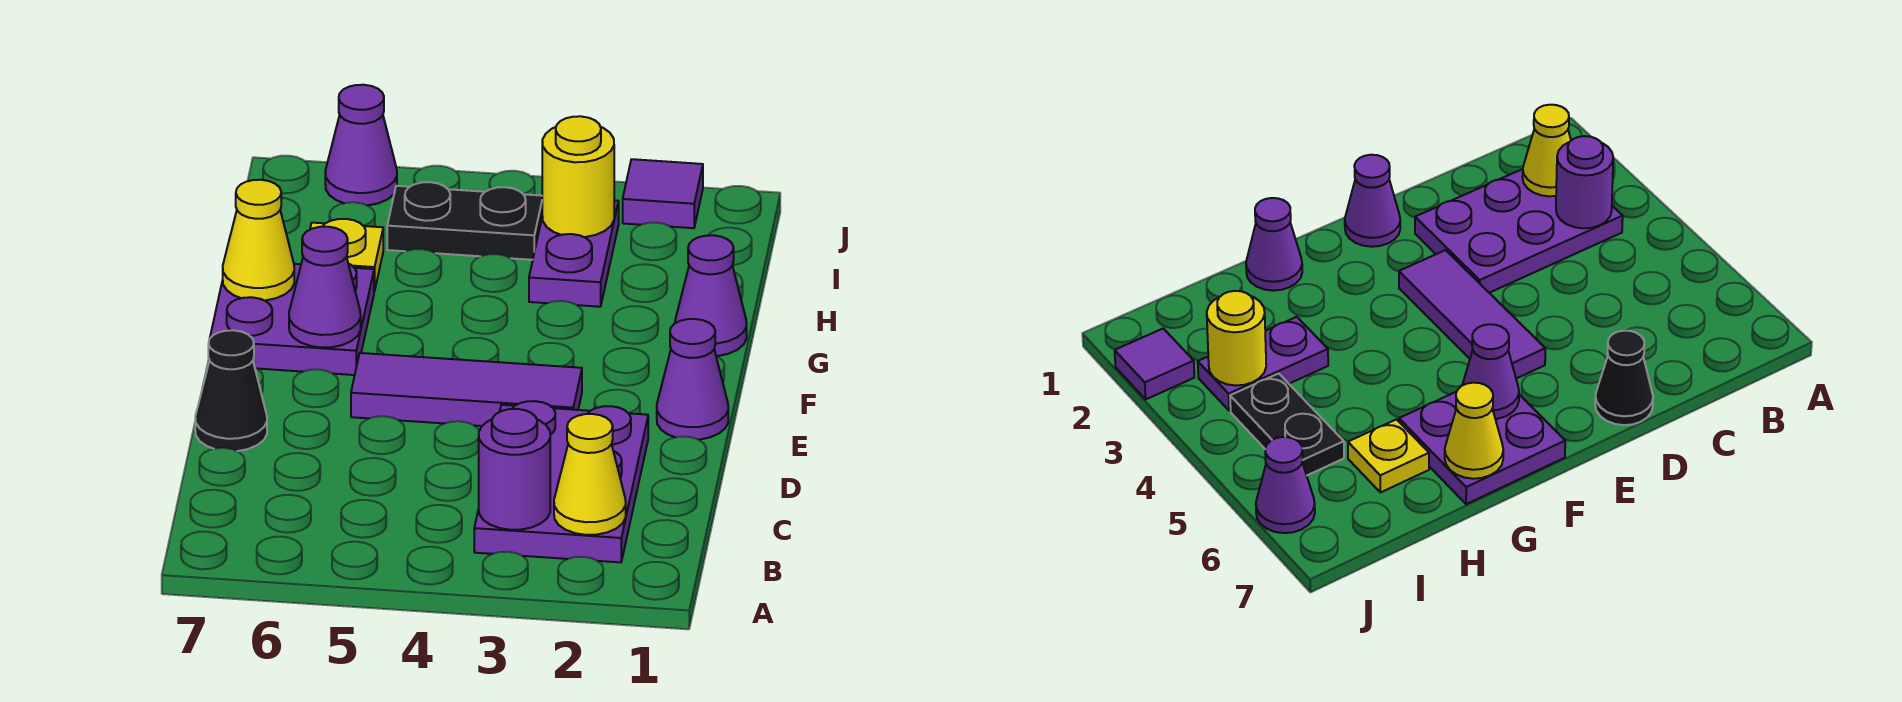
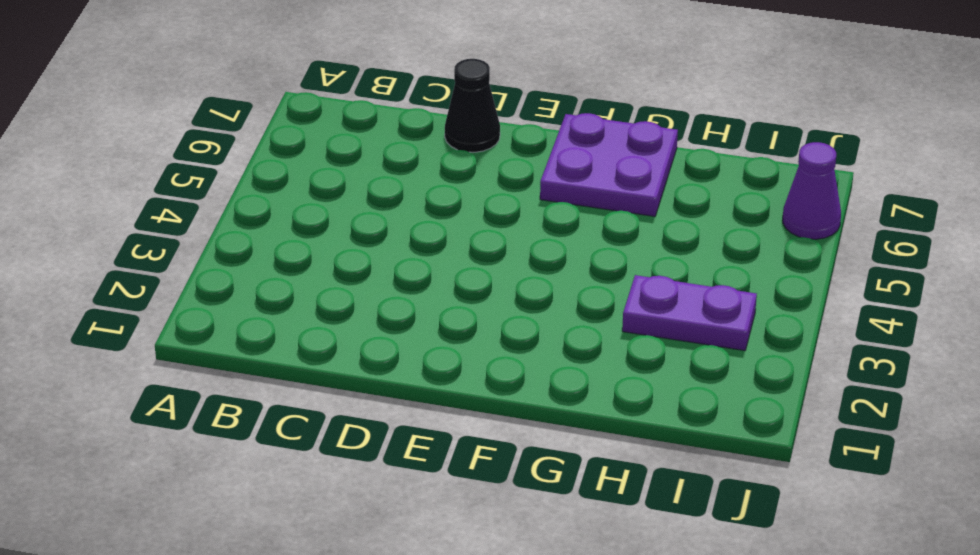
none -> purple 2x3 plate [474,401,648,562]
none -> purple 1x1 cone [657,319,728,440]
none -> purple 1x3 tile [351,353,582,426]

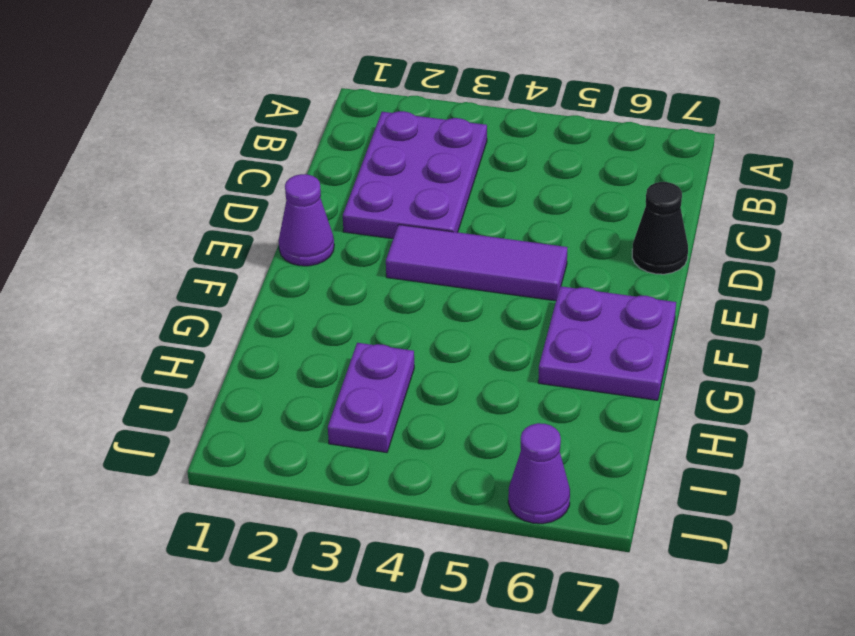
none -> purple 1x1 cone [675,235,747,356]
none -> yellow 1x1 plate [310,219,383,291]
none -> black 1x2 plate [387,182,542,260]

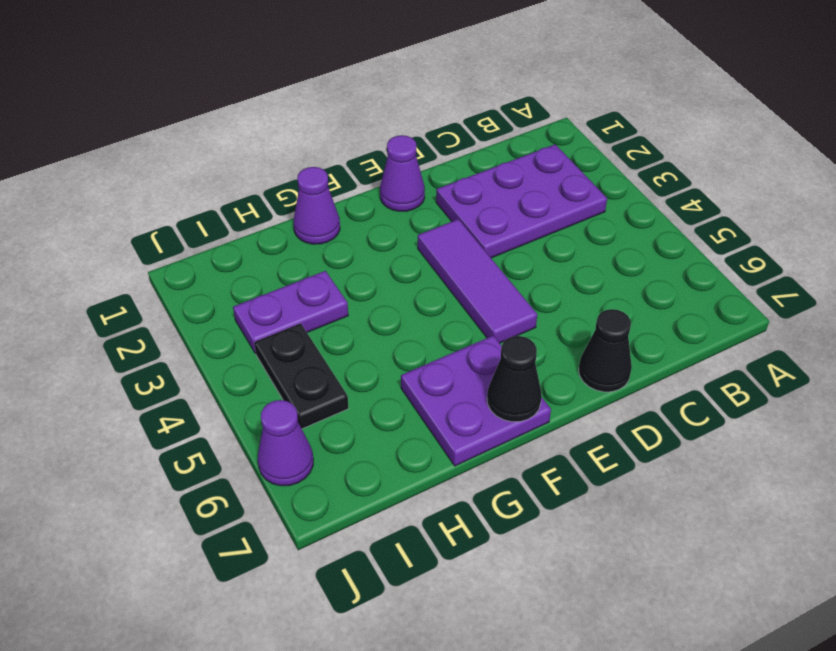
black 1x1 cone [487,336,542,422] -> none
none -> yellow 1x1 plate [310,219,383,291]
none -> purple 1x1 tile [623,159,703,228]
none -> yellow 1x1 cone [554,414,626,535]

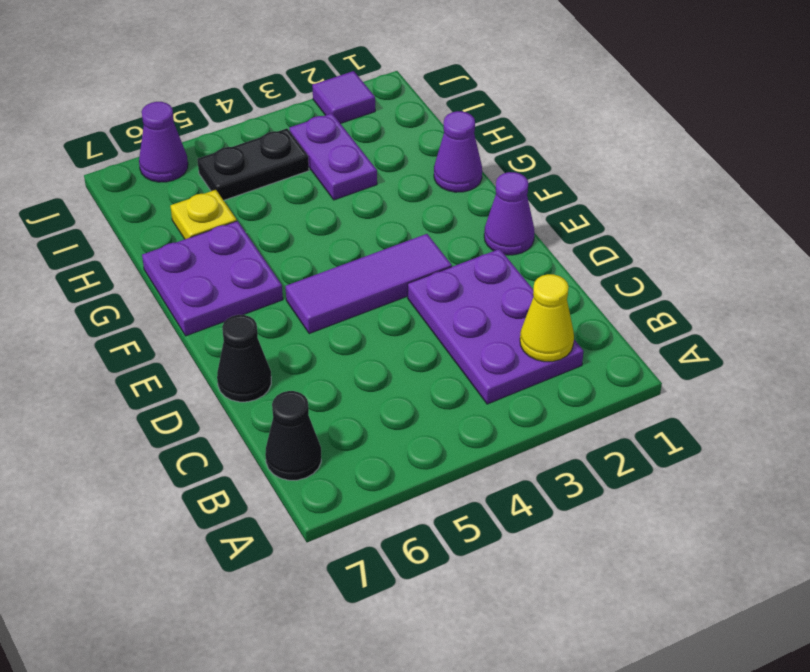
black 1x1 cone [265,391,321,480] -> none
none -> purple 1x1 round brick [479,409,550,530]
none -> purple 1x1 cone [289,227,361,347]
none -> yellow 1x1 cone [223,180,294,300]

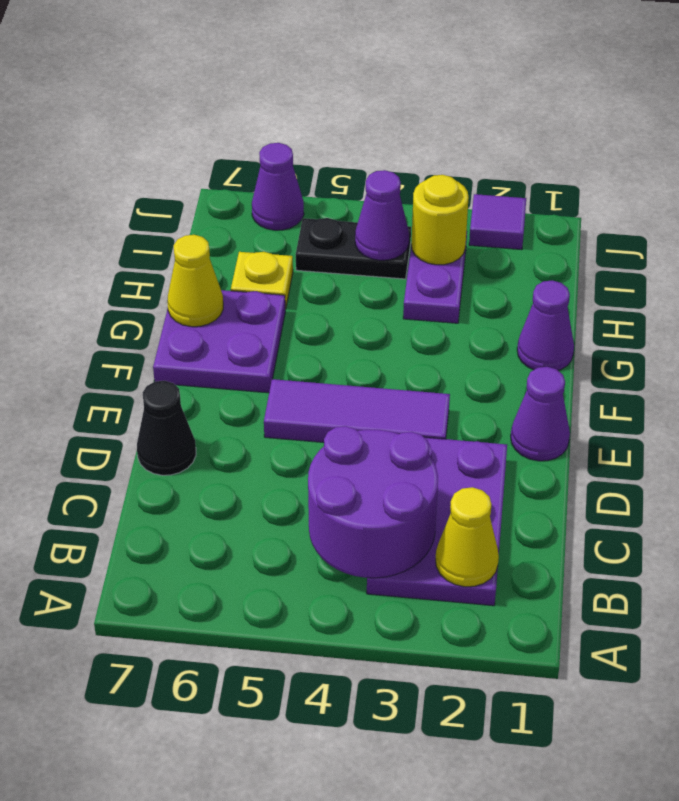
purple 2x2 round brick [308,426,438,578] -> purple 1x1 round brick [479,409,550,530]
purple 1x1 cone [355,170,409,260] -> purple 1x1 cone moved to [289,227,361,347]

